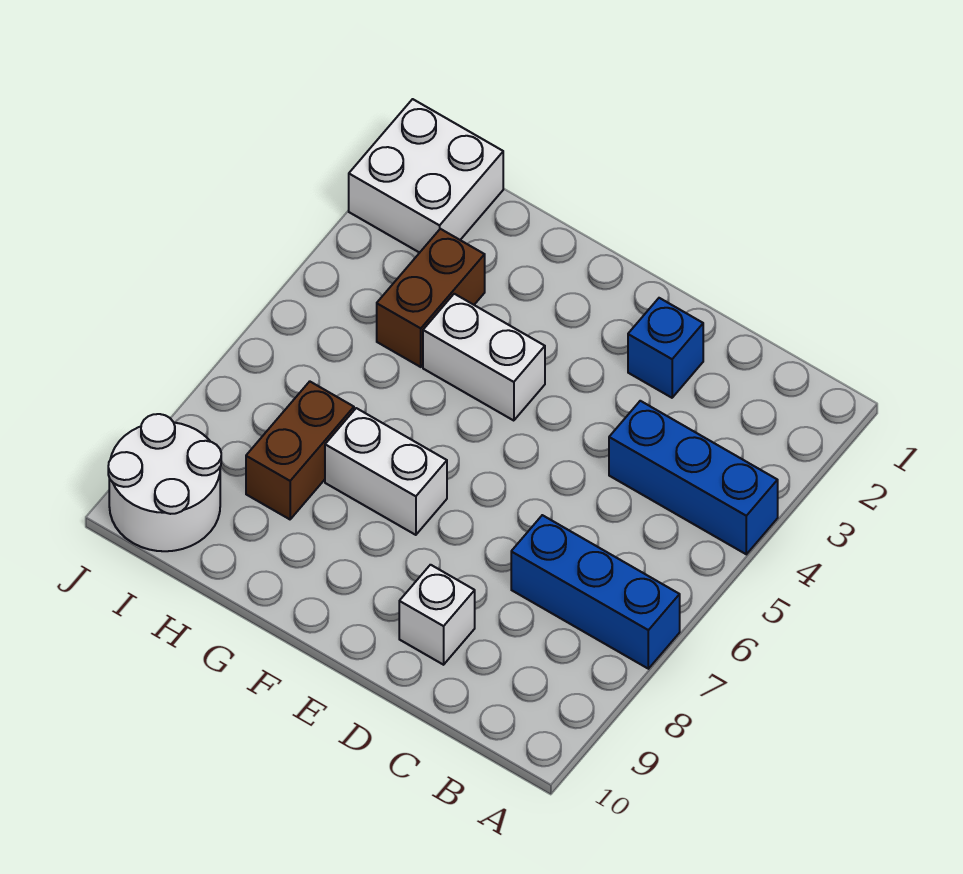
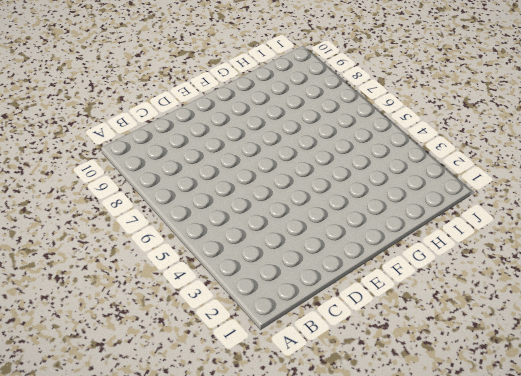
none -> blue 1x3 brick [609,401,778,554]
none -> blue 1x3 brick [511,515,680,669]

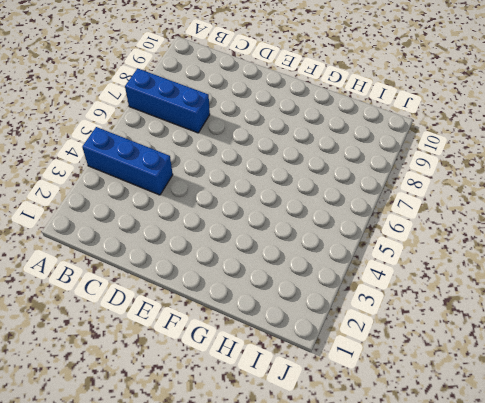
none -> blue 1x1 brick [628,298,703,398]
none -> white 1x1 brick [399,565,475,665]

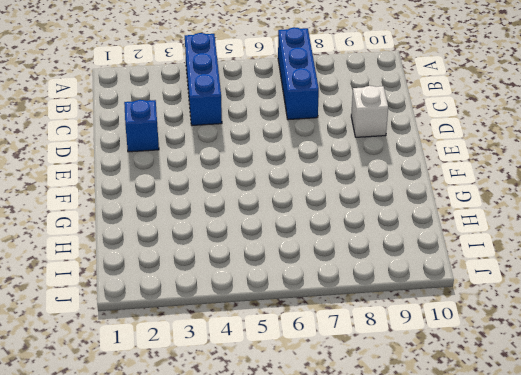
none -> white 1x2 brick [423,294,545,421]
none -> white 1x2 brick [325,408,447,535]

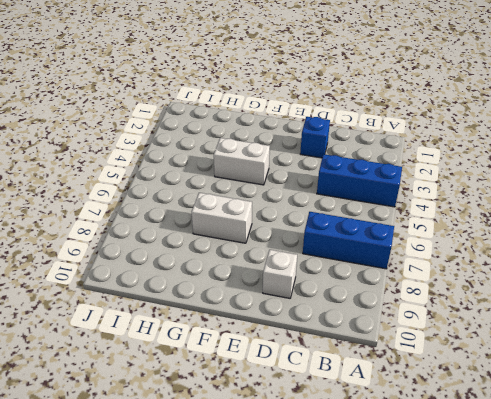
none -> brown 1x2 brick [377,229,485,367]
none -> brown 1x2 brick [246,381,354,519]

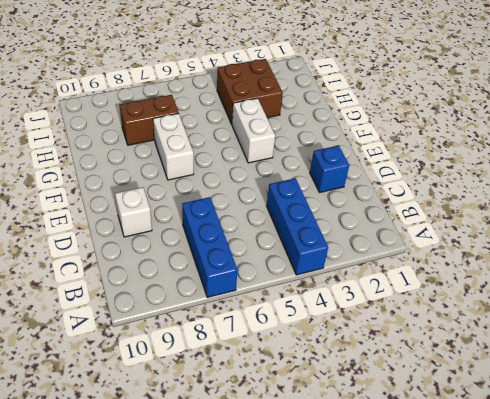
brown 2x2 brick [217,59,283,124] -> brown 1x2 brick [377,229,485,367]
none -> white 2x2 brick [349,99,503,253]
none -> white 2x2 round brick [108,414,221,551]

